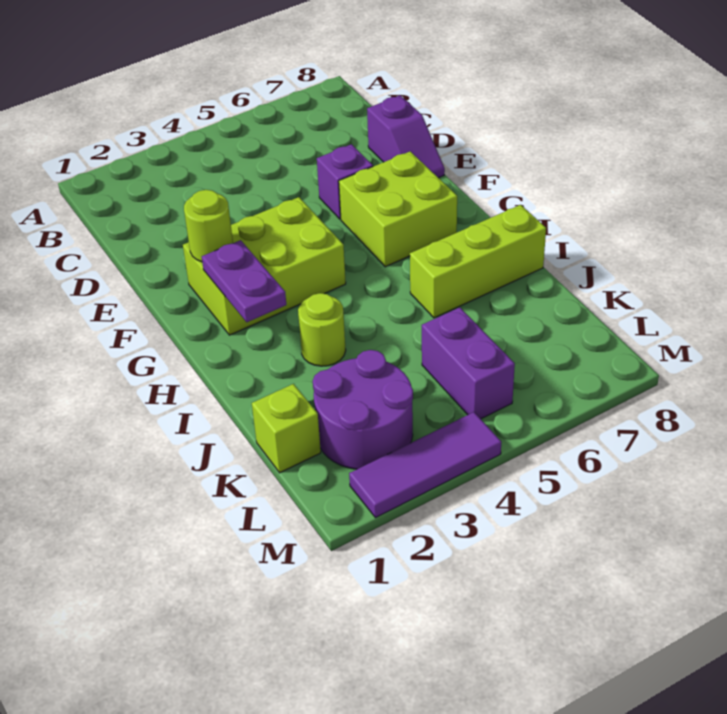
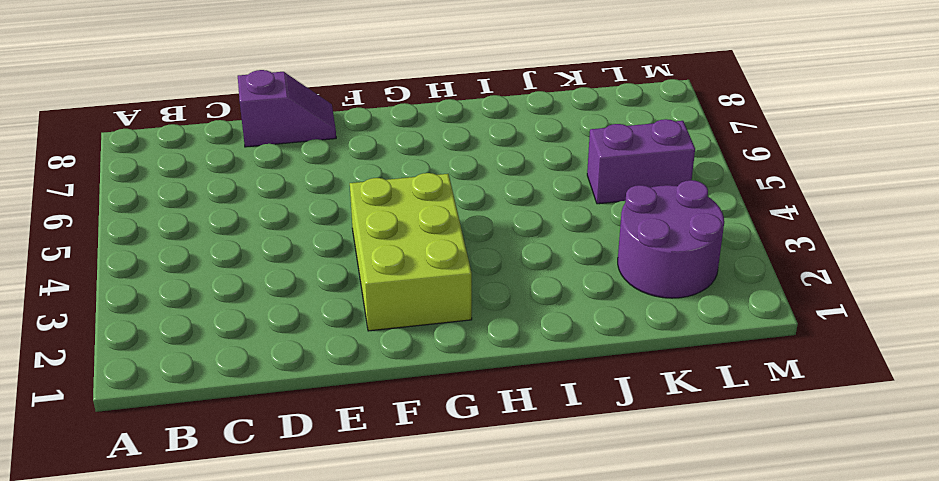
none -> purple 1x1 brick [317,144,373,219]
none -> lime 2x2 brick [339,151,457,267]
none -> lime 1x1 round brick [298,293,346,366]

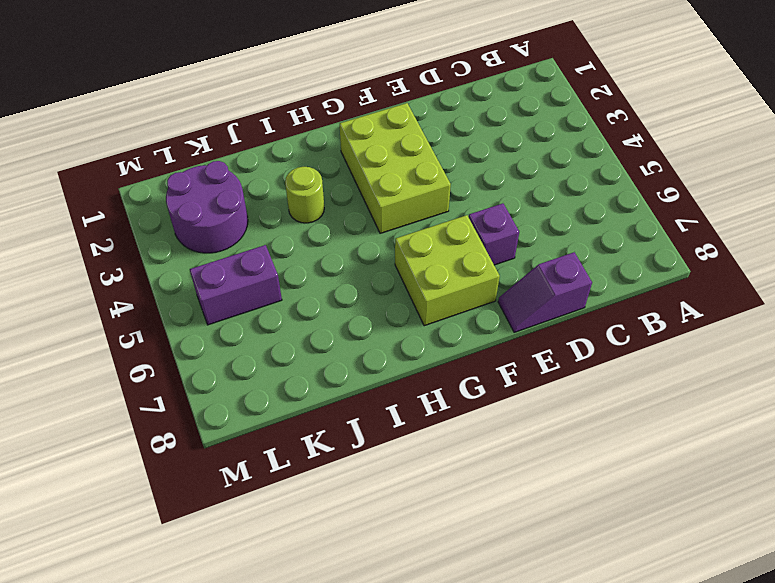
none -> lime 1x3 brick [410,205,546,318]
none -> lime 1x1 brick [252,384,321,473]
none -> purple 1x3 tile [349,412,501,518]

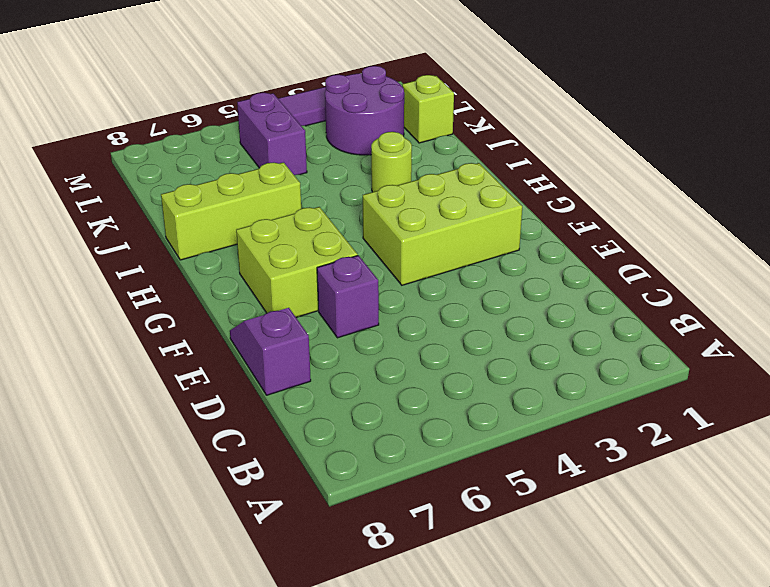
none -> lime 1x1 round brick [184,190,233,262]
none -> purple 1x2 plate [202,240,286,322]

